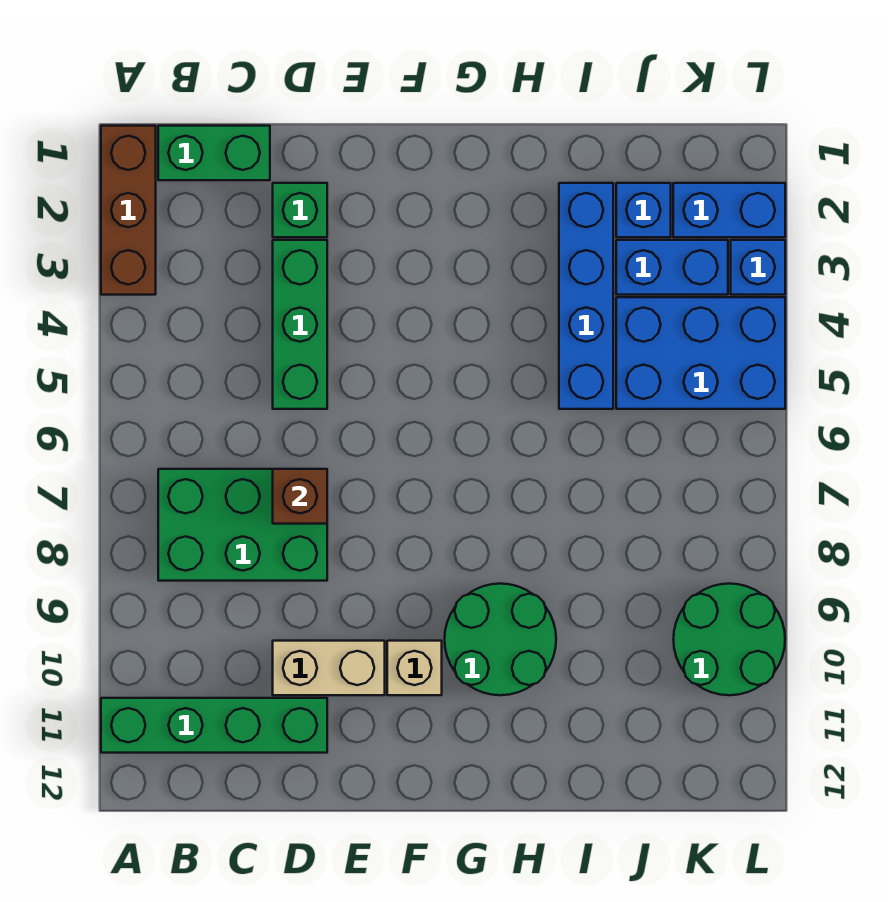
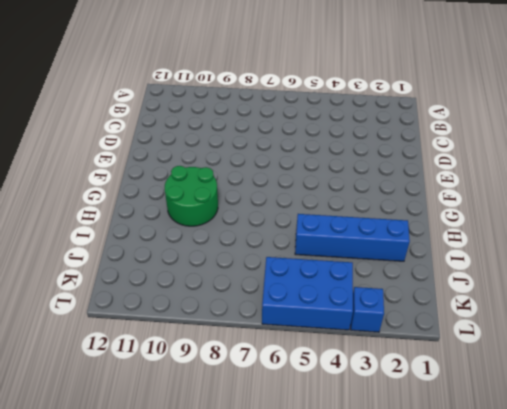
blue 2x3 brick [262,257,353,330] -> blue 2x3 brick turned to [616,297,785,409]
none -> brown 1x3 brick [101,126,156,295]
none -> green 1x4 brick [101,698,327,753]
none -> green 1x2 brick [158,126,270,180]

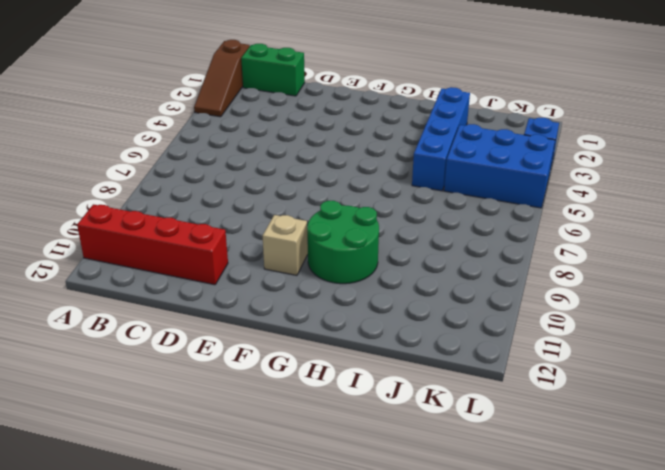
brown 1x3 slope [194,40,250,117] -> brown 1x3 brick [101,126,156,295]
red 1x4 brick [77,204,228,285] -> green 1x4 brick [101,698,327,753]
none -> green 2x3 brick [158,469,327,581]
none -> green 1x1 brick [273,183,327,237]
none -> green 1x3 brick [273,240,327,409]

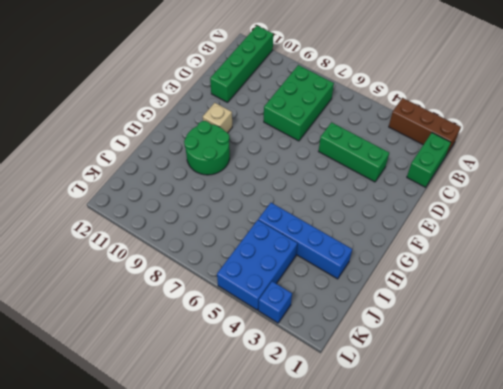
none -> green 1x1 brick [273,183,327,237]
none -> tan 1x2 brick [273,641,385,695]
none -> blue 1x1 brick [616,183,671,237]

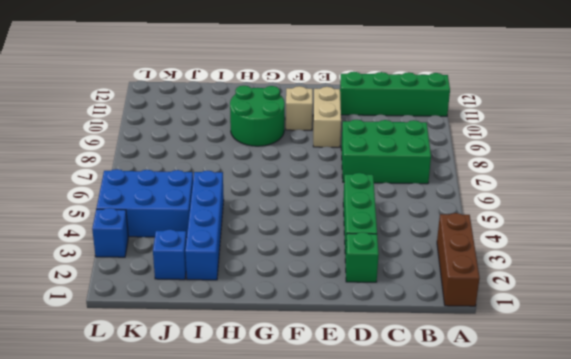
tan 1x2 brick [313,87,341,147] -> tan 1x2 brick turned to [273,641,385,695]
none -> green 1x2 brick [158,126,270,180]
none -> blue 1x2 brick [616,240,728,295]
none -> blue 1x2 brick [673,183,785,237]

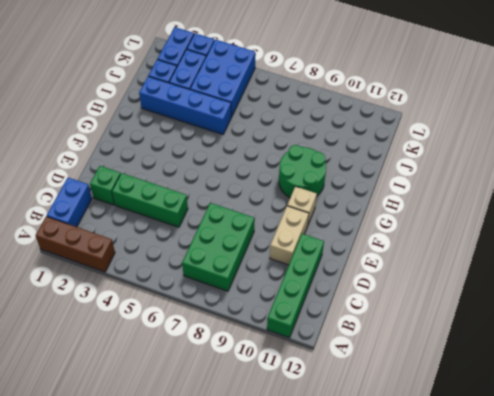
blue 1x2 brick [47,178,92,227] -> green 1x2 brick [158,126,270,180]
none -> green 2x2 round brick [673,584,785,695]
none -> brown 1x1 brick [273,469,327,524]

